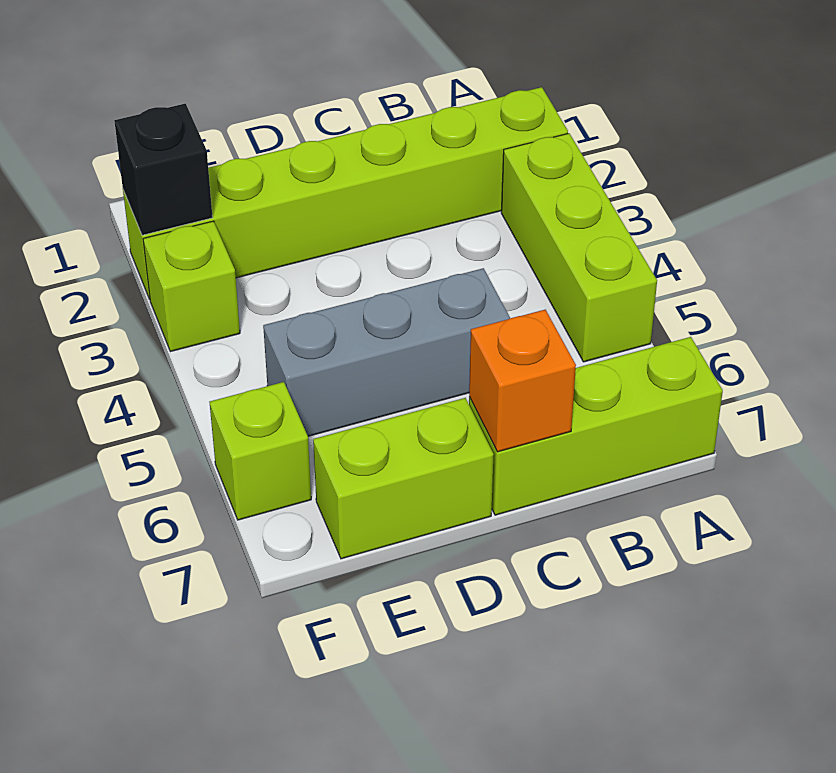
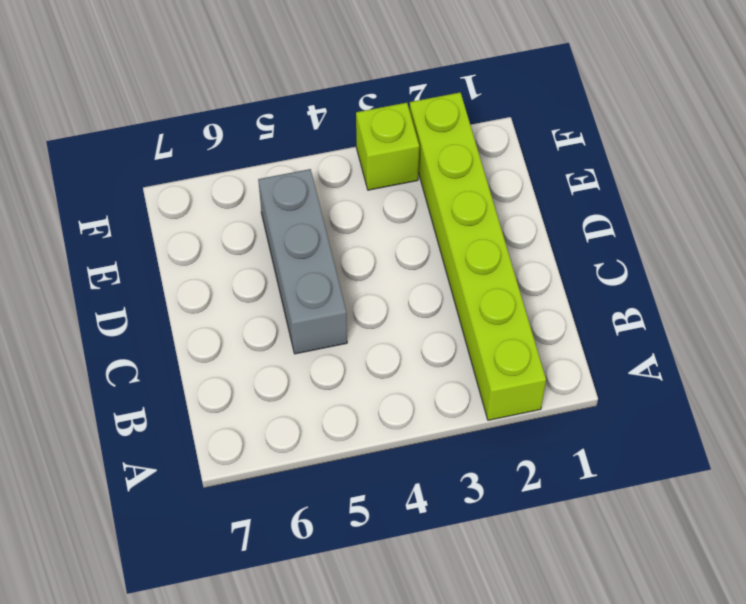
none -> lime 1x3 brick [501,133,657,362]
none -> lime 1x3 brick [469,337,723,515]

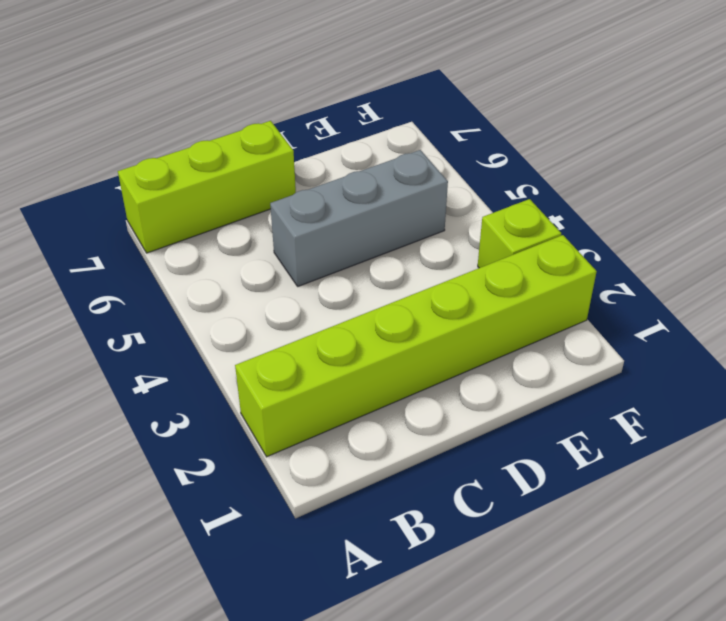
none -> lime 1x3 brick [501,133,657,362]
none -> lime 1x2 brick [313,398,494,559]

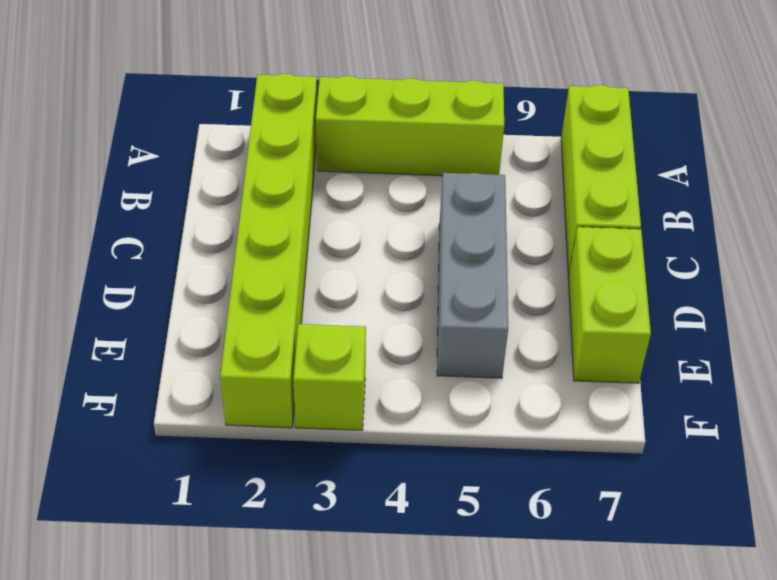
none -> lime 1x1 brick [210,382,311,520]
none -> orange 1x1 brick [469,310,576,452]

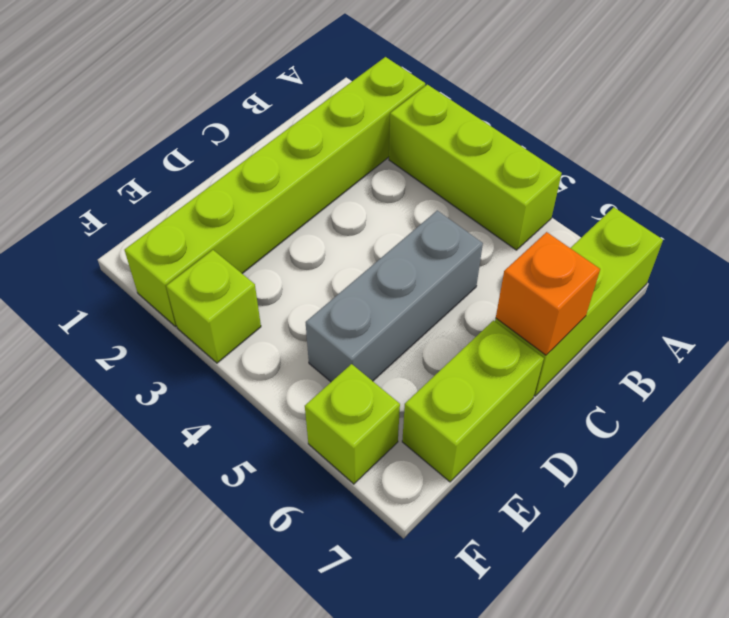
none -> black 1x1 brick [114,104,213,235]

